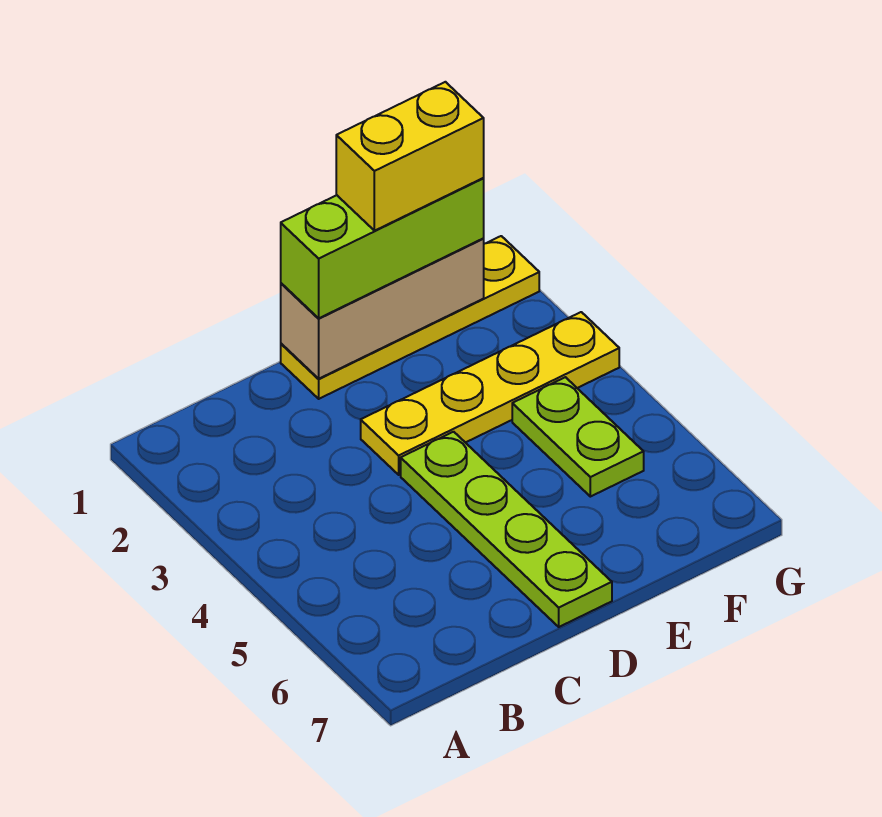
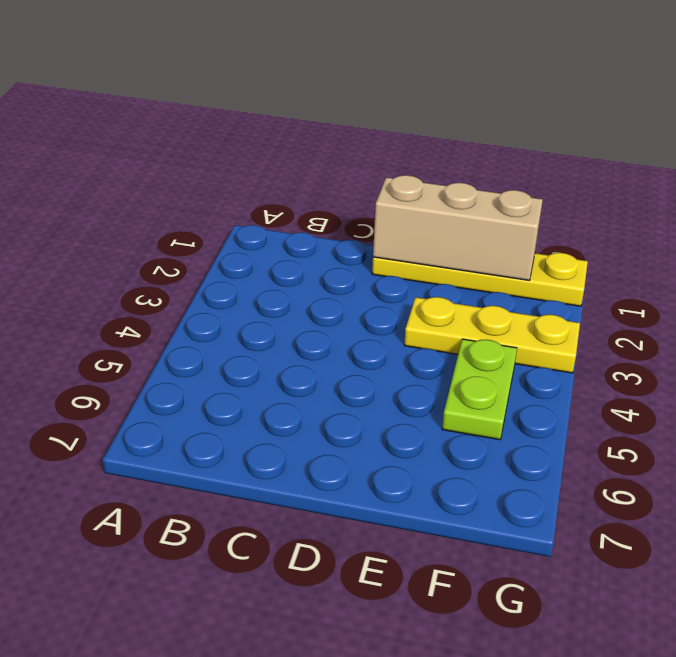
yellow 1x3 plate [404,297,580,373] -> yellow 1x4 plate [361,312,619,475]
none -> lime 1x4 plate [401,432,612,627]
none -> lime 1x3 brick [281,178,484,318]

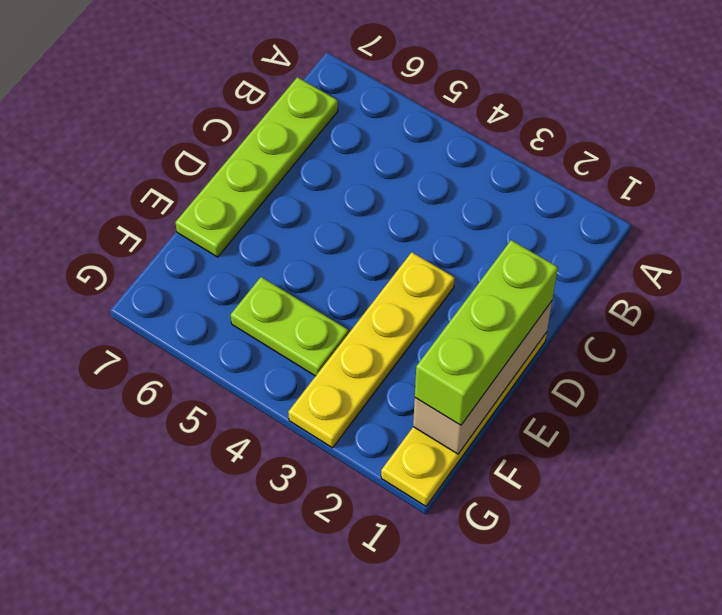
lime 1x4 plate [175,77,338,257] -> lime 1x4 plate turned to [401,432,612,627]
none -> yellow 1x2 brick [336,82,484,231]

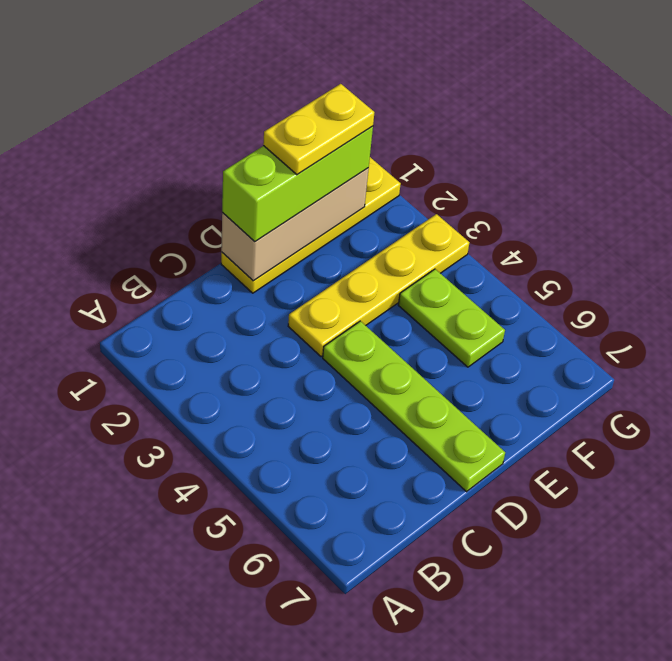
yellow 1x2 plate [263,84,374,175] -> yellow 1x2 brick [336,82,484,231]

